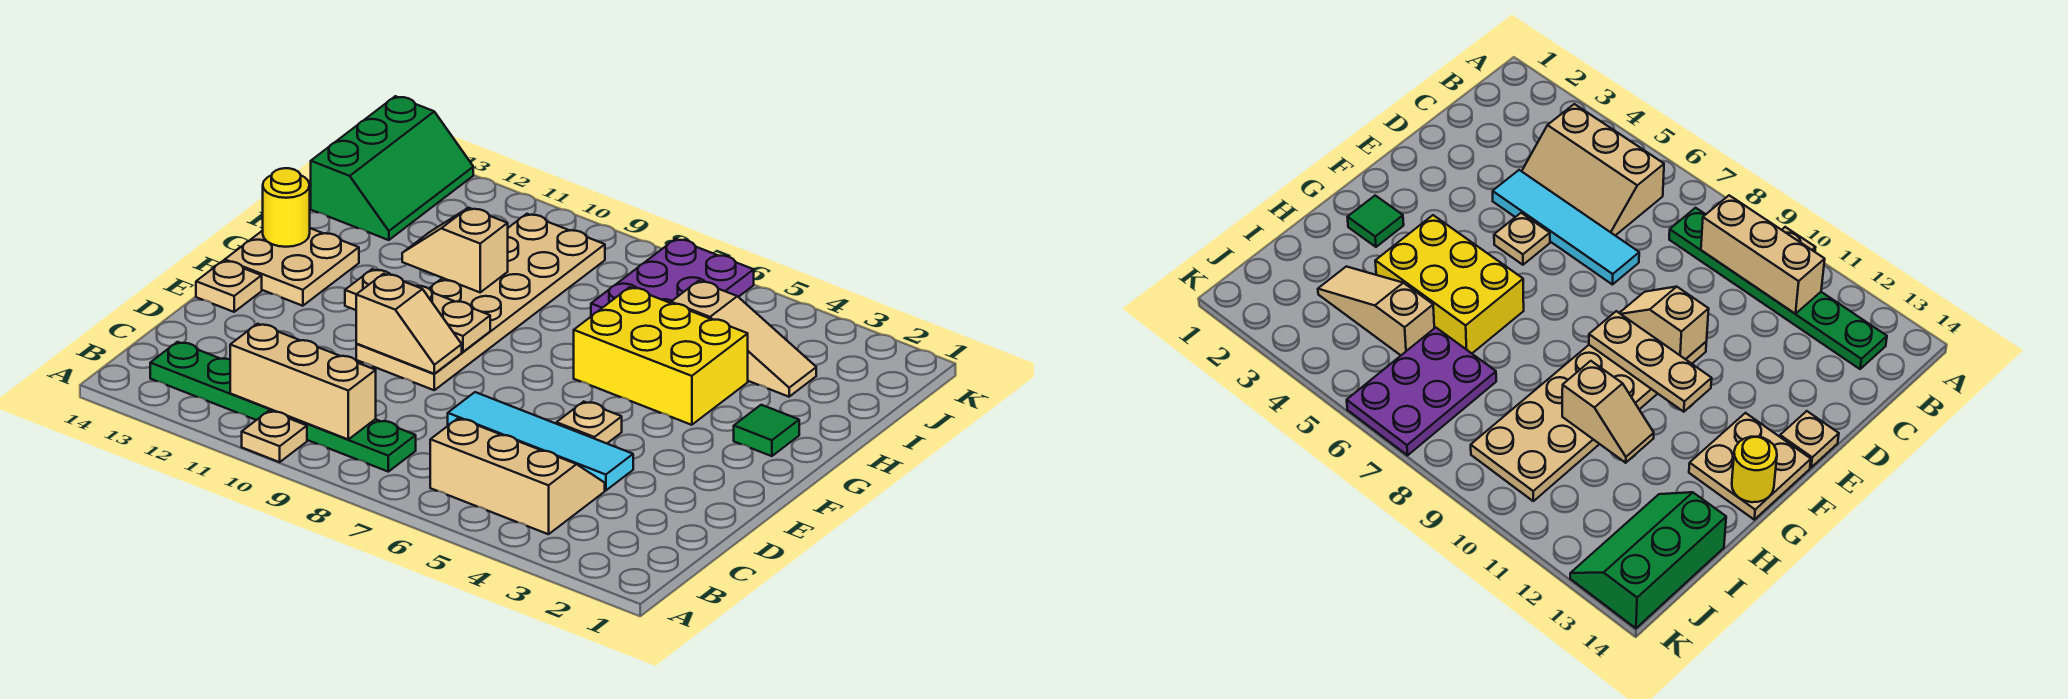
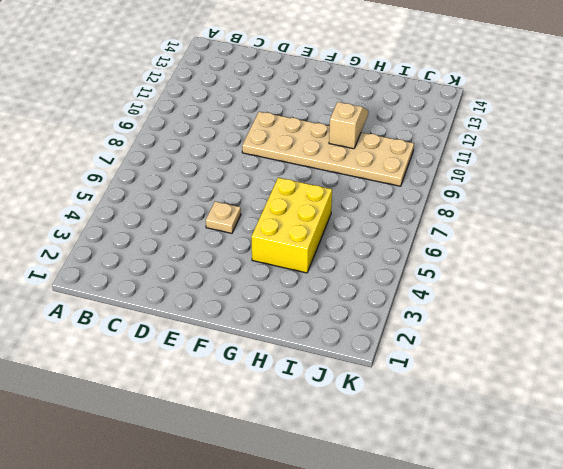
none -> tan 1x1 plate [242,411,307,462]
none -> tan 2x3 slope [430,418,605,534]
none -> green 1x6 plate [150,342,416,472]

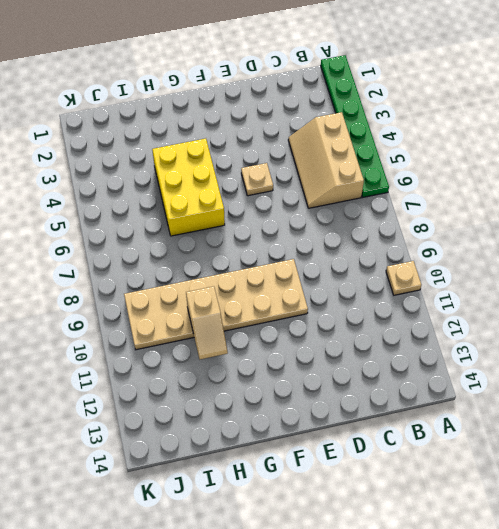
green 1x6 plate [321,55,389,197] -> green 1x6 plate moved to [150,342,416,472]
none -> cyan 1x4 tile [448,392,633,491]
none -> tan 1x1 plate [196,261,262,312]
none -> tan 2x2 plate [225,228,359,306]

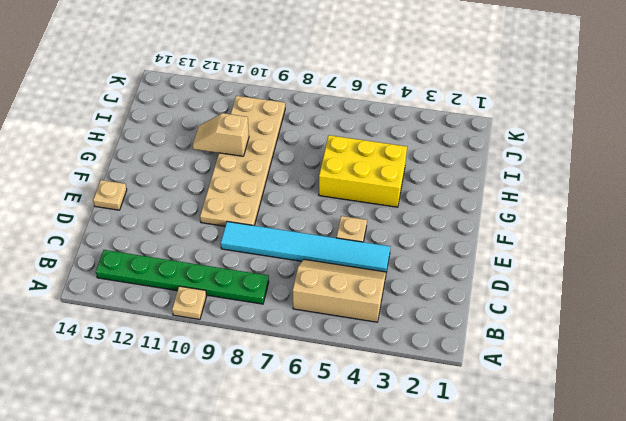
cyan 1x6 tile [221,222,390,272] -> cyan 1x4 tile [448,392,633,491]
none -> tan 2x2 plate [225,228,359,306]
none -> green 1x1 tile [734,405,799,456]
none -> tan 1x3 slope [671,281,816,397]

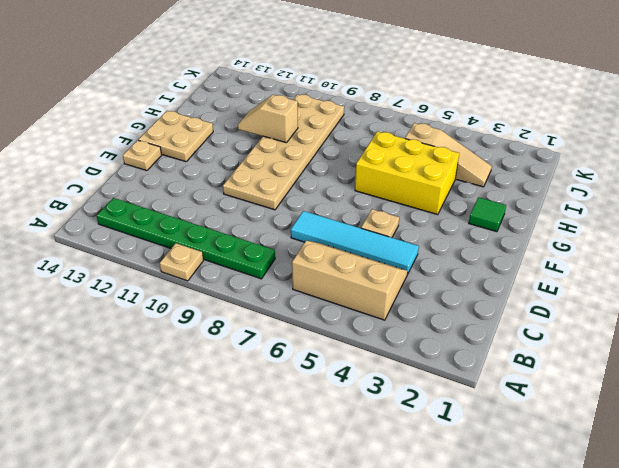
none -> purple 2x3 plate [591,239,754,316]
none -> green 2x3 slope [311,96,473,240]
none -> tan 1x3 brick [230,324,376,439]

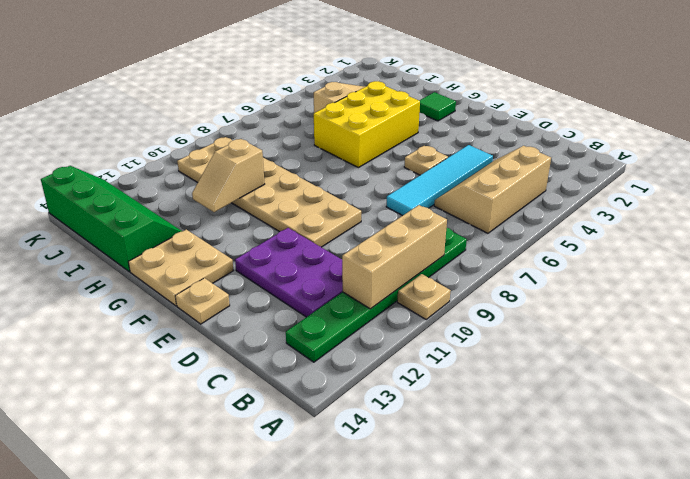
purple 2x3 plate [235,228,343,317] -> purple 2x3 plate moved to [591,239,754,316]
green 2x4 slope [41,166,182,272] -> green 2x3 slope [311,96,473,240]
none -> tan 1x2 slope [356,274,462,374]
none -> tan 1x3 plate [345,269,490,352]
none -> yellow 1x1 round brick [263,168,310,247]

